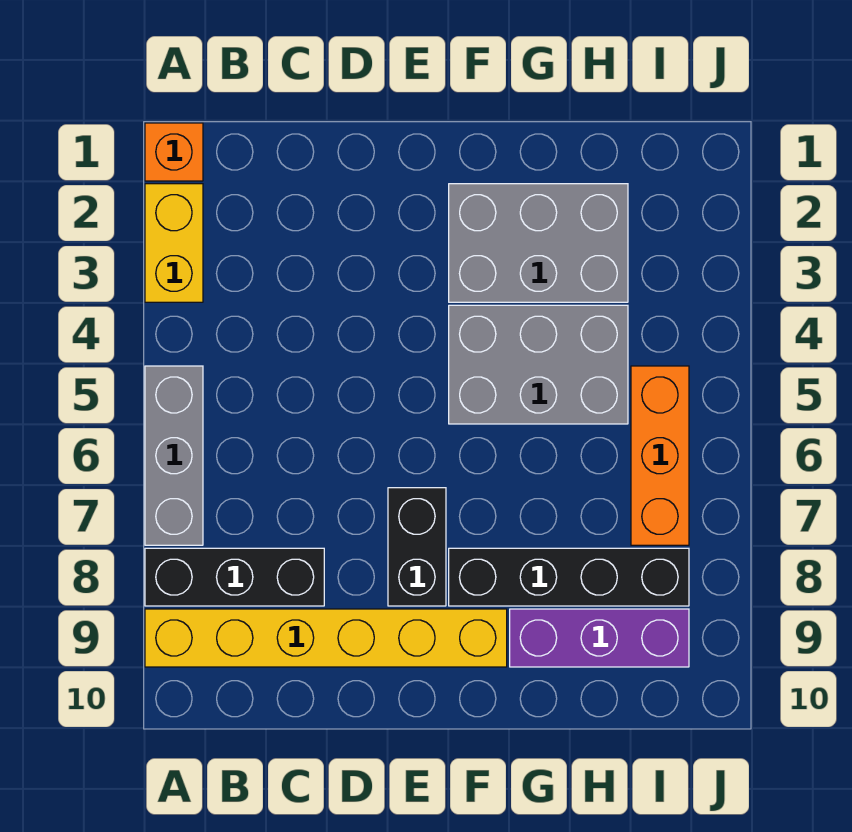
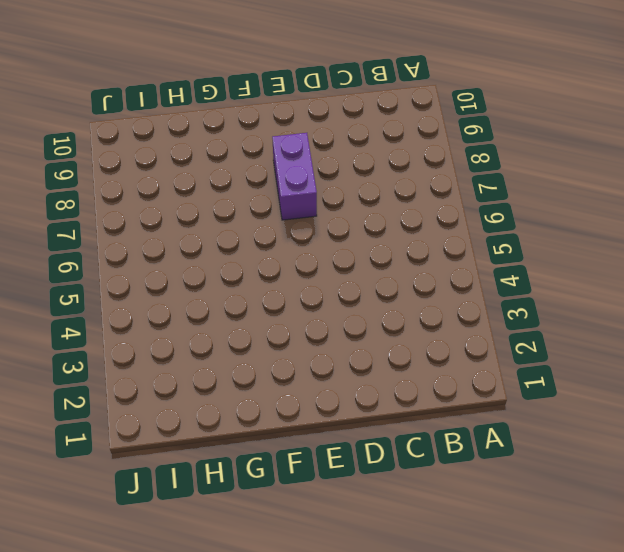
purple 1x2 brick [272,133,317,220] -> black 1x2 brick [388,488,446,606]
none -> orange 1x1 brick [145,123,203,181]
none -> yellow 1x2 brick [145,184,203,302]

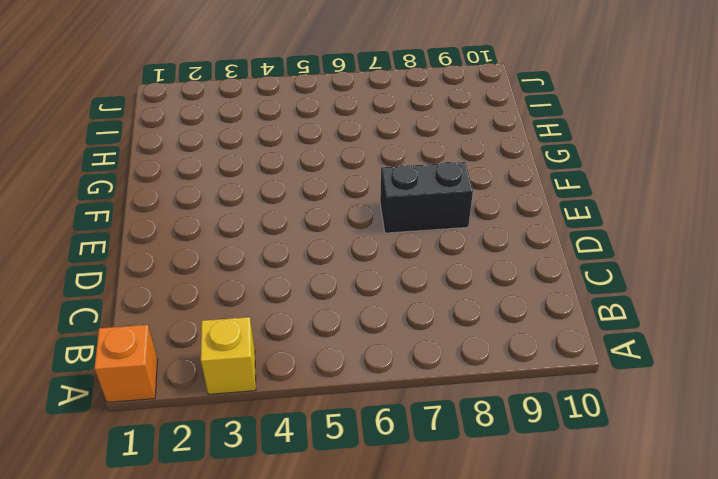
yellow 1x1 brick [201,317,256,394] -> yellow 1x2 brick [145,184,203,302]
none -> grey 1x3 brick [145,366,203,545]
none -> black 1x3 brick [145,548,324,606]

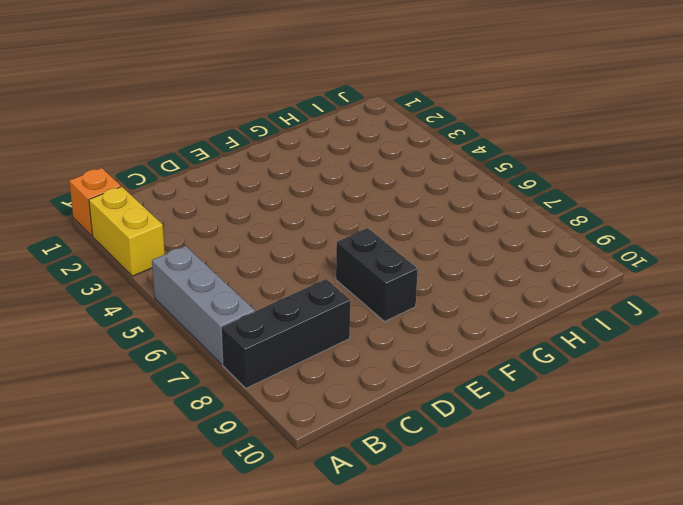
none -> yellow 1x6 brick [145,609,507,667]
none -> grey 2x3 brick [449,184,628,302]

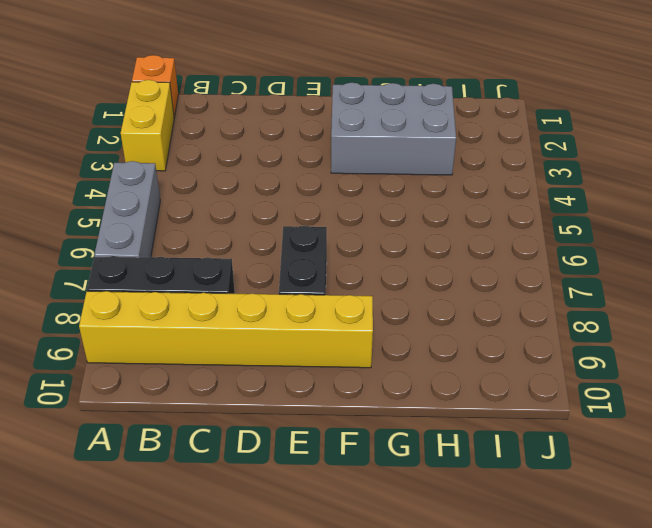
none -> grey 2x3 brick [449,305,628,424]
none -> black 1x4 brick [449,548,689,606]

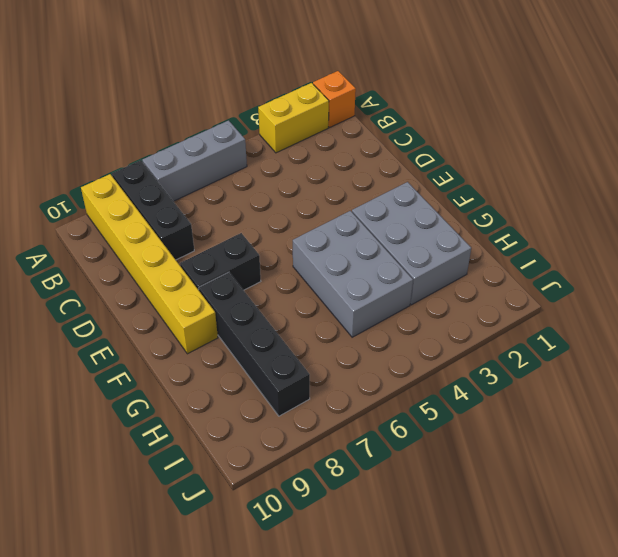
none -> purple 1x3 brick [510,609,689,667]
none -> orange 1x3 brick [631,366,689,545]

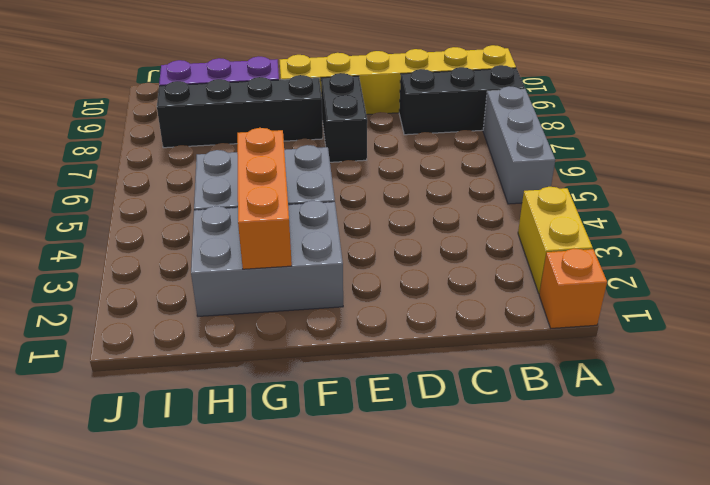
orange 1x3 brick [237,128,292,269] -> orange 1x3 brick moved to [631,366,689,545]

